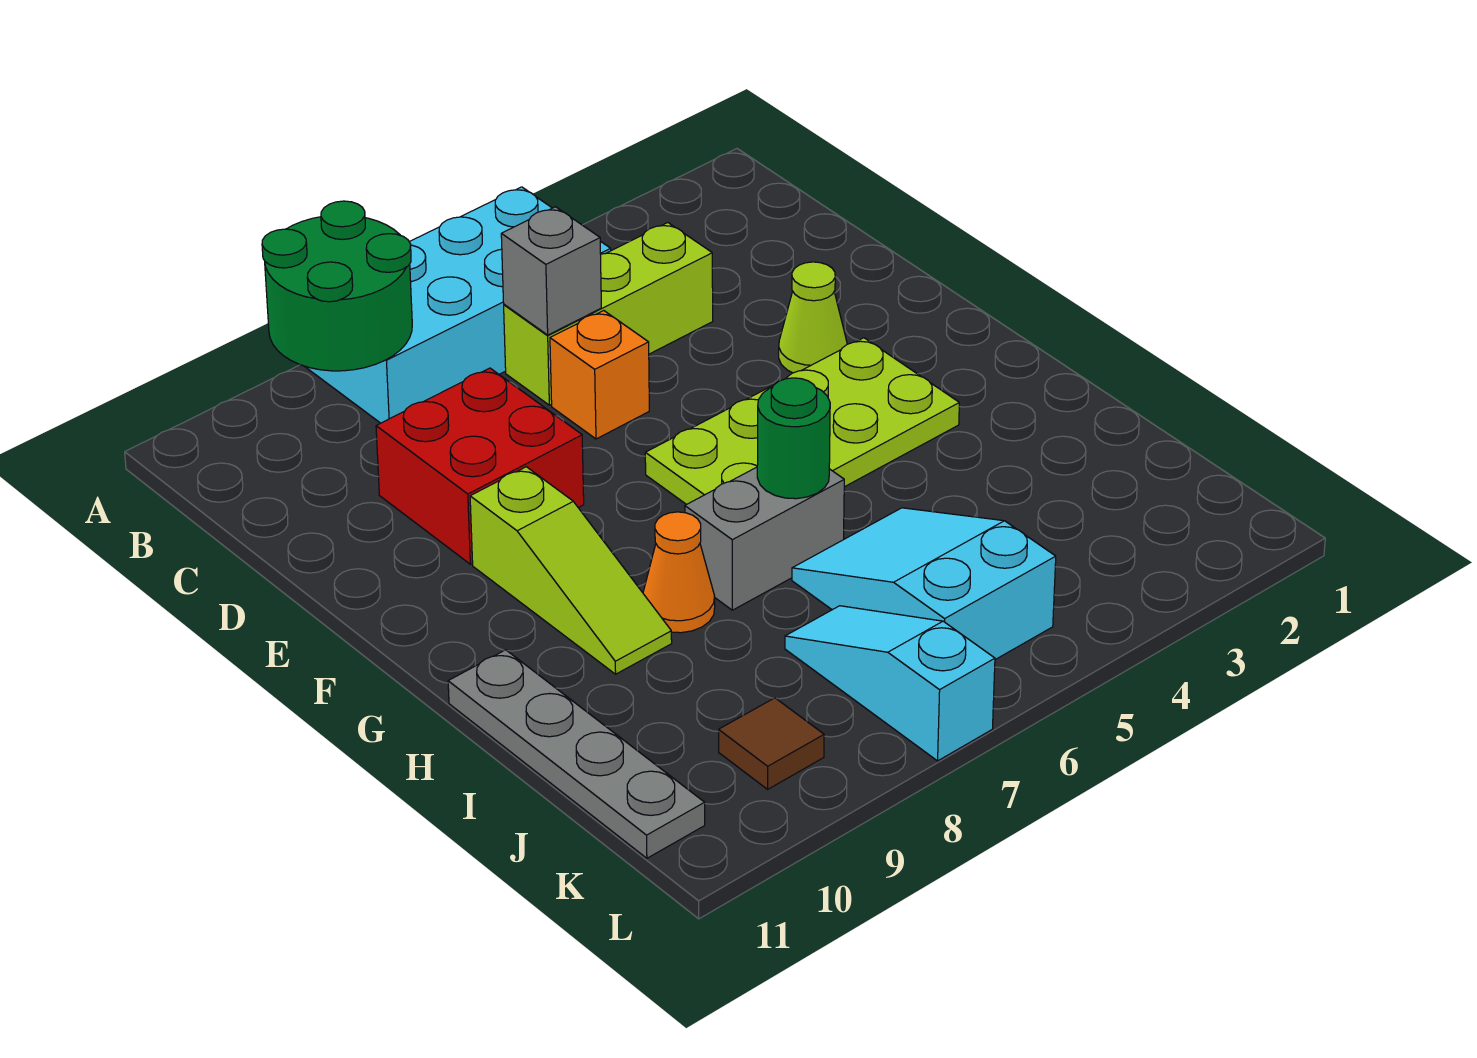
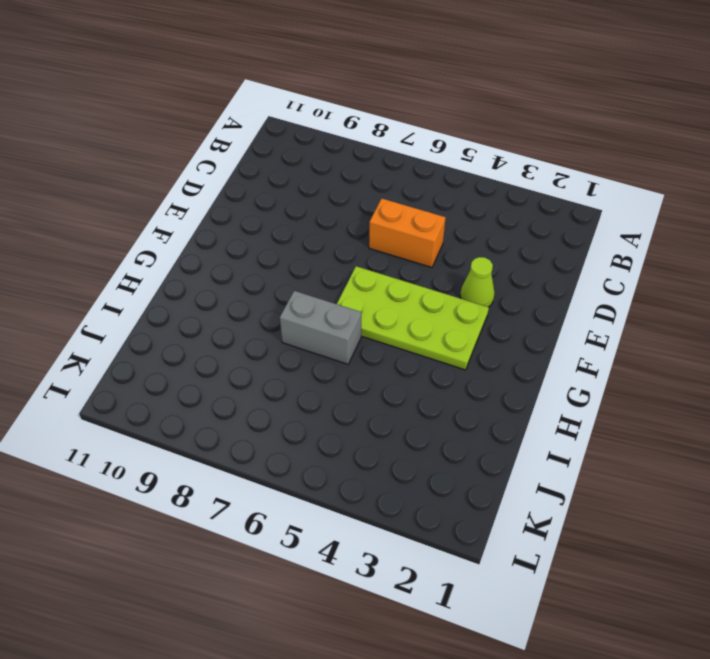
orange 1x2 brick [369,199,446,268] -> orange 1x1 brick [550,311,649,439]
none -> cyan 2x4 brick [305,187,611,423]
none -> lime 1x3 brick [504,223,713,405]
none -> red 2x2 brick [376,368,584,564]

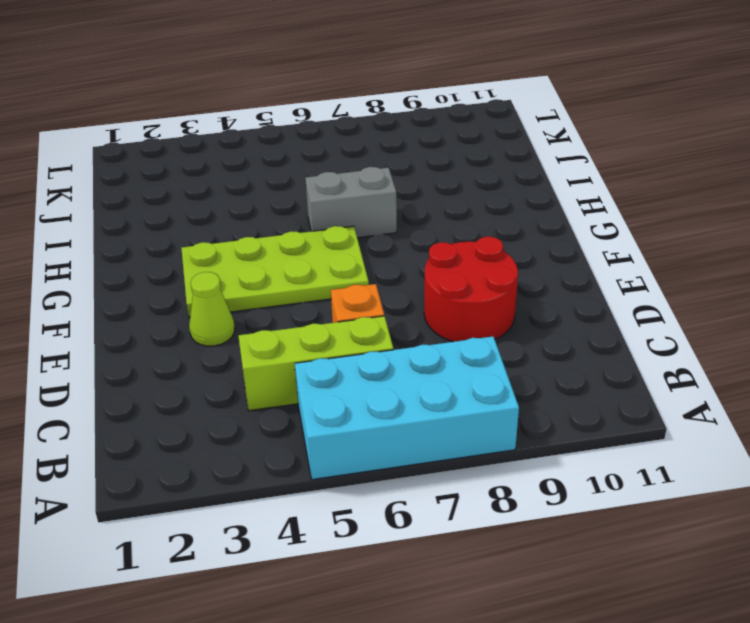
red 2x2 round brick [424,237,518,342] -> red 2x2 brick [376,368,584,564]
none -> lime 1x3 slope [470,467,672,674]
none -> orange 1x1 cone [643,512,715,633]
none -> grey 1x4 plate [448,650,705,858]

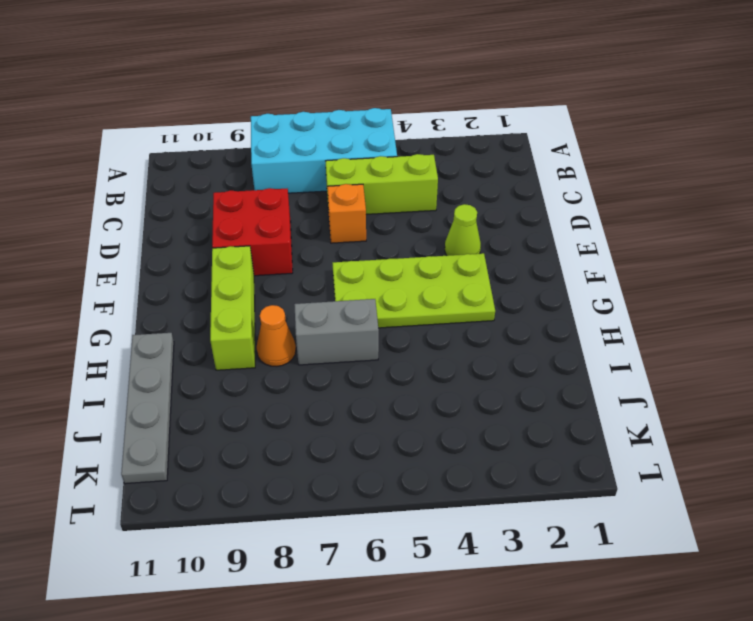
lime 1x3 brick [210,246,255,370] -> lime 1x3 slope [470,467,672,674]
none -> cyan 2x3 slope [792,508,1056,660]
none -> cyan 1x3 slope [785,606,995,761]
none -> brown 1x1 tile [719,698,824,789]

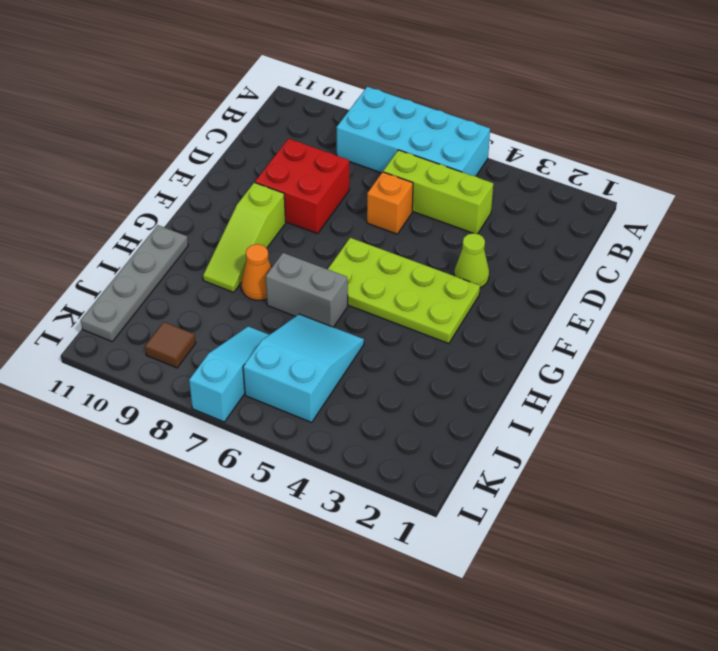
none -> green 2x2 round brick [262,201,412,371]
none -> grey 1x1 brick [501,207,601,335]
none -> green 1x1 round brick [757,378,830,499]

